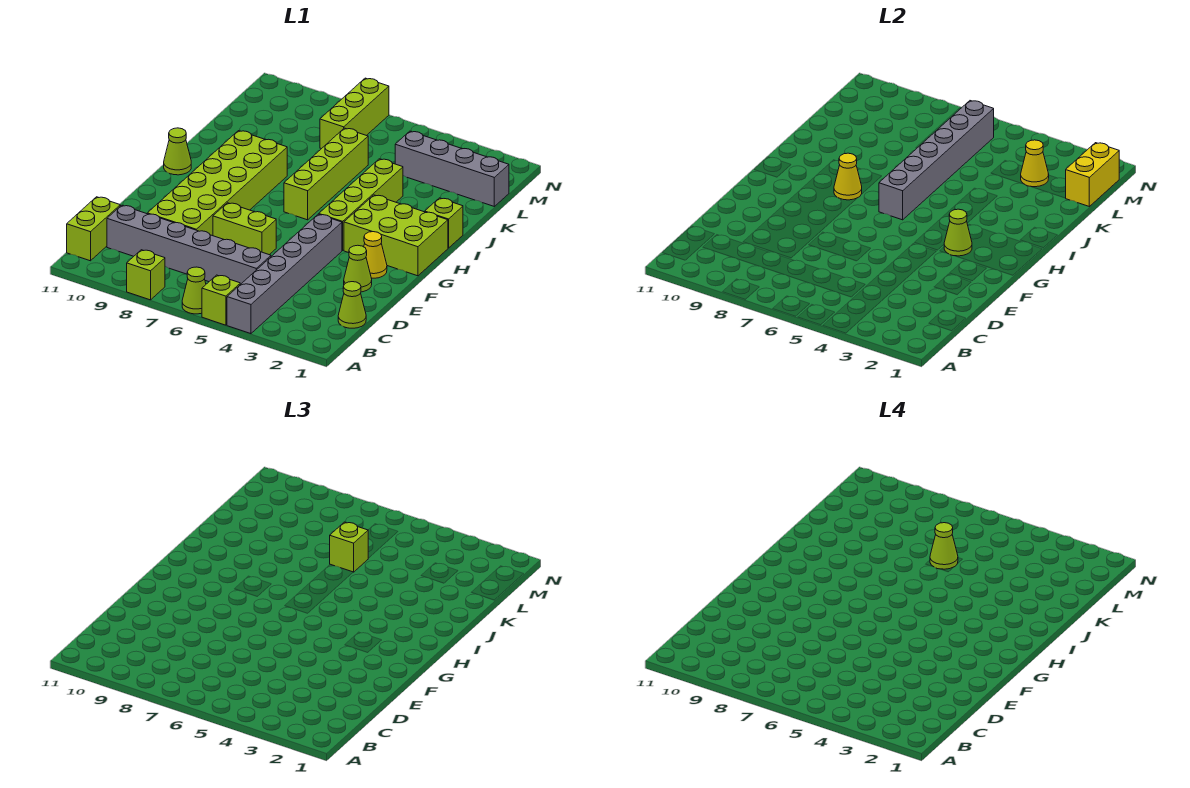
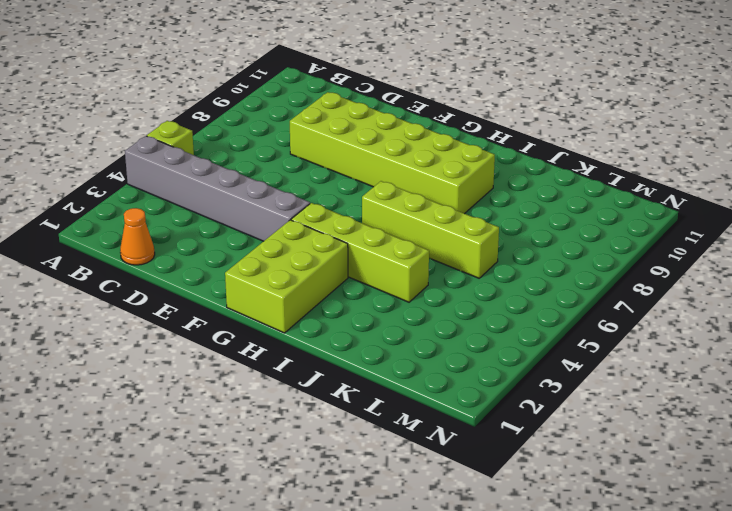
orange 1x1 cone [120,208,155,265] -> lime 1x1 cone [338,282,366,328]
none -> lime 1x1 cone [182,267,206,314]
none -> lime 1x1 brick [127,250,165,300]
none -> lime 1x2 brick [67,197,120,261]

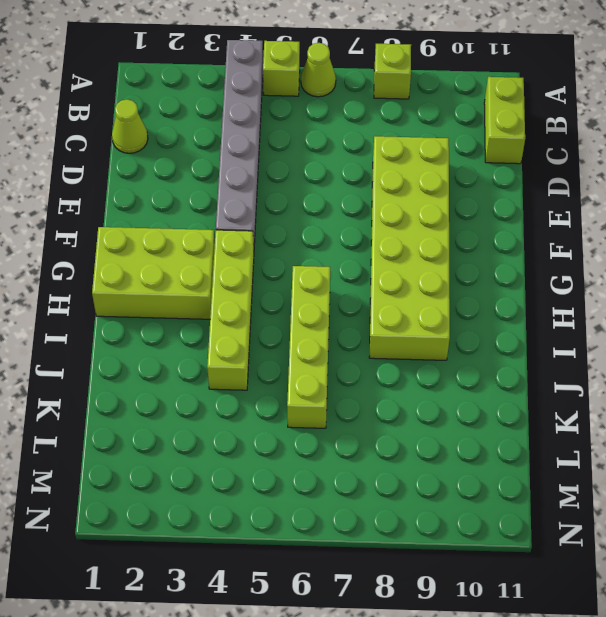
none -> grey 1x6 brick [107,205,271,284]
none -> lime 1x1 cone [344,245,372,292]
none -> lime 1x2 brick [213,203,276,255]

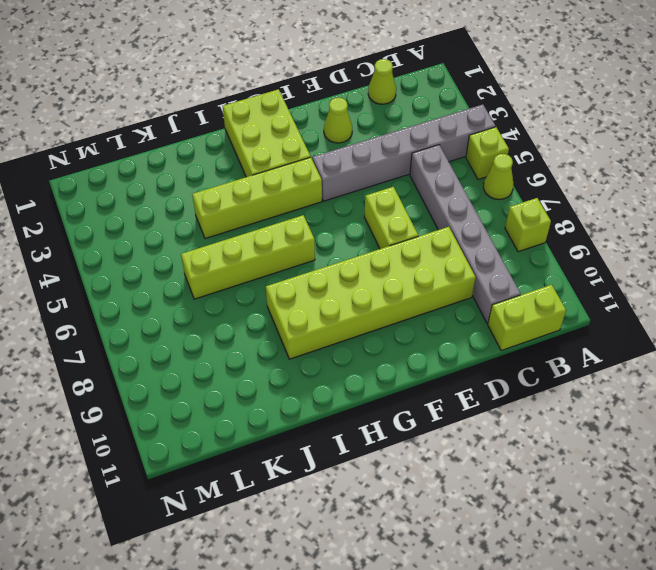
none -> yellow 1x1 cone [364,232,387,278]
none -> lime 1x1 cone [164,128,191,175]
none -> lime 1x1 brick [425,198,463,248]

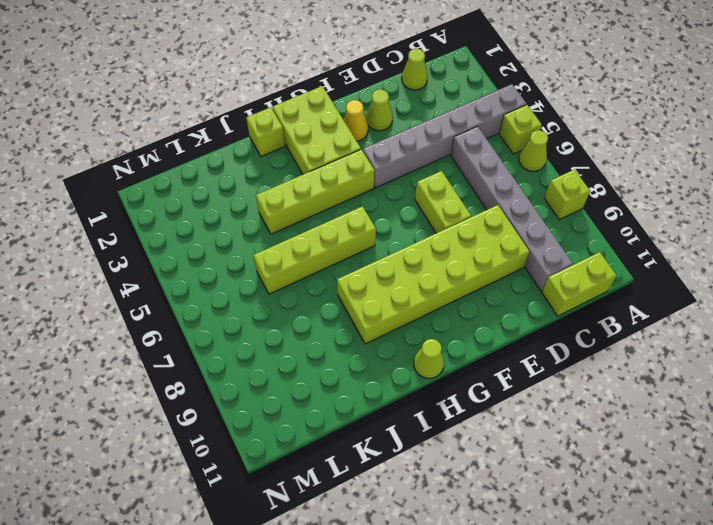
none -> grey 1x4 brick [395,131,509,206]
none -> lime 1x3 brick [320,78,389,149]
none -> lime 1x1 cone [944,209,972,256]

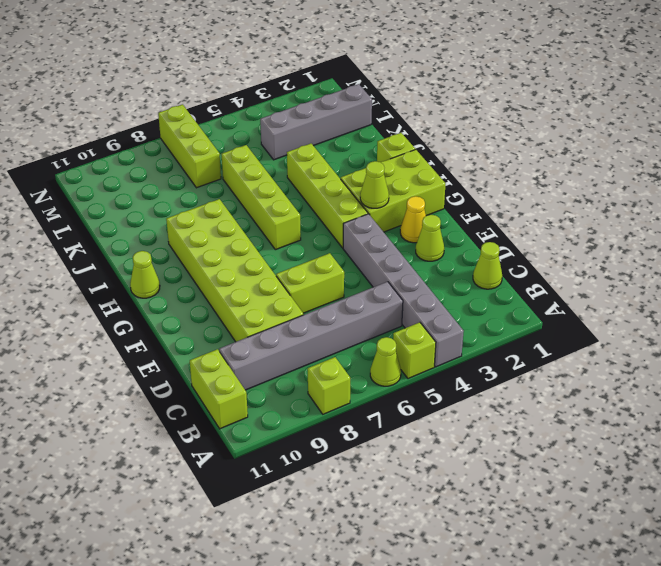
none -> grey 1x6 brick [879,101,994,220]
none -> yellow 1x1 cone [834,153,862,200]
none -> yellow 1x2 brick [1066,143,1119,206]

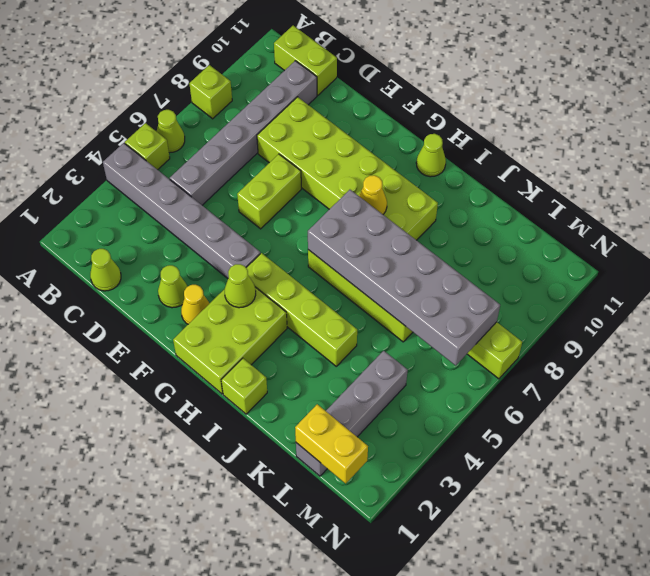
grey 2x6 brick [308,190,500,366] -> grey 1x6 brick [879,101,994,220]
none -> yellow 1x1 cone [1021,140,1049,187]
none -> lime 1x1 brick [330,522,368,572]
none -> lime 1x1 cone [930,523,958,569]

